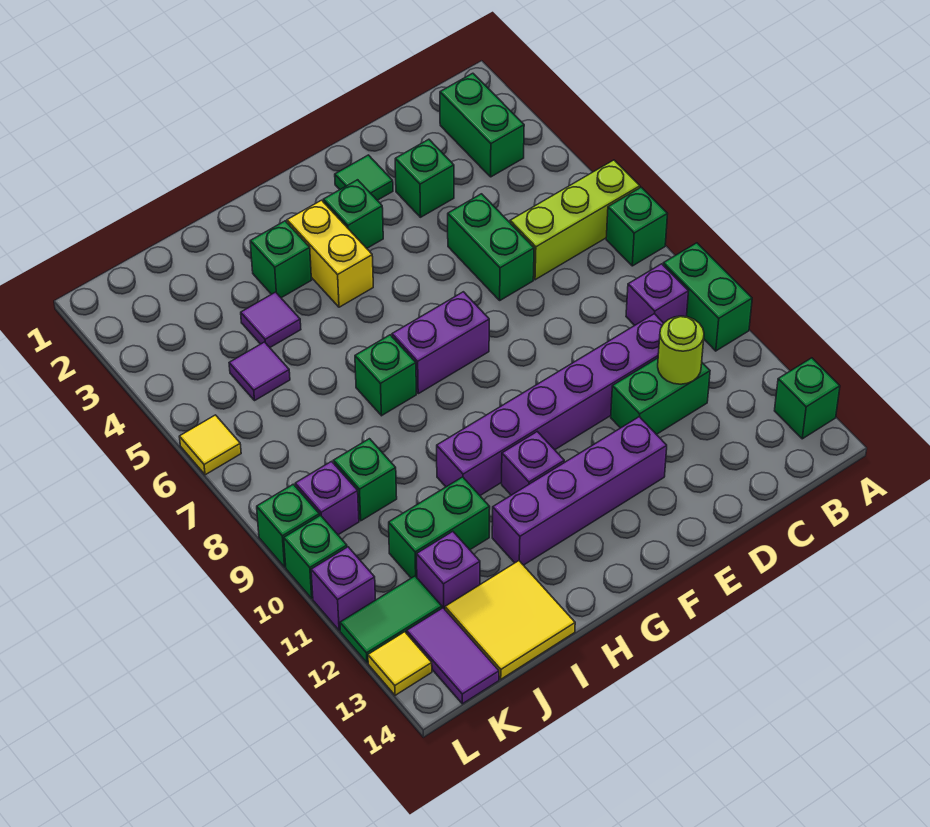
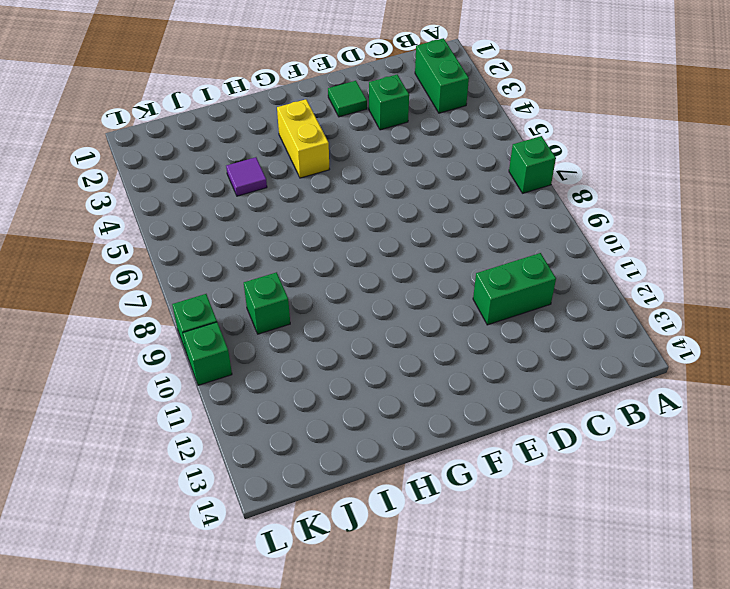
none -> lime 1x3 brick [510,160,640,280]
none -> green 1x2 brick [663,243,752,351]
none -> green 1x1 brick [775,358,840,439]
none -> purple 1x1 brick [626,264,688,325]

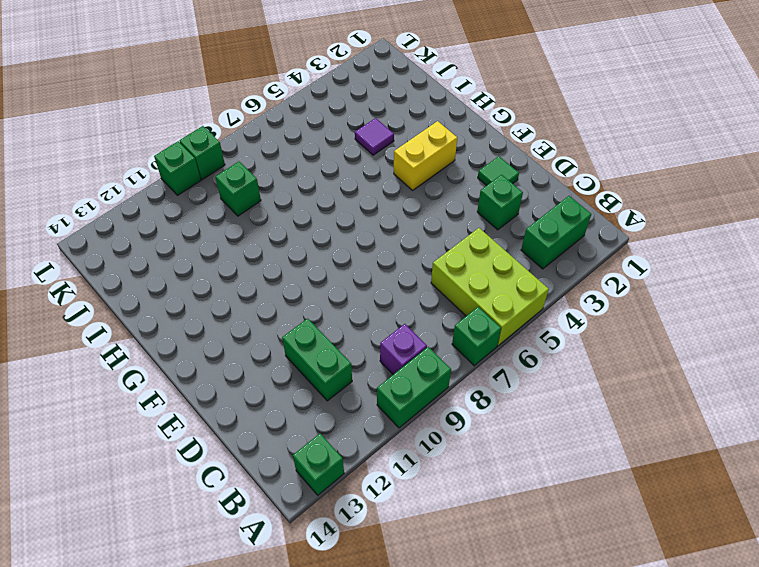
lime 2x3 brick [431,228,549,346] -> lime 1x3 brick [510,160,640,280]
none -> purple 1x6 brick [437,314,664,495]
none -> green 1x2 brick [448,194,534,300]
none -> purple 1x4 brick [492,417,667,565]
none -> green 1x1 brick [323,180,383,248]

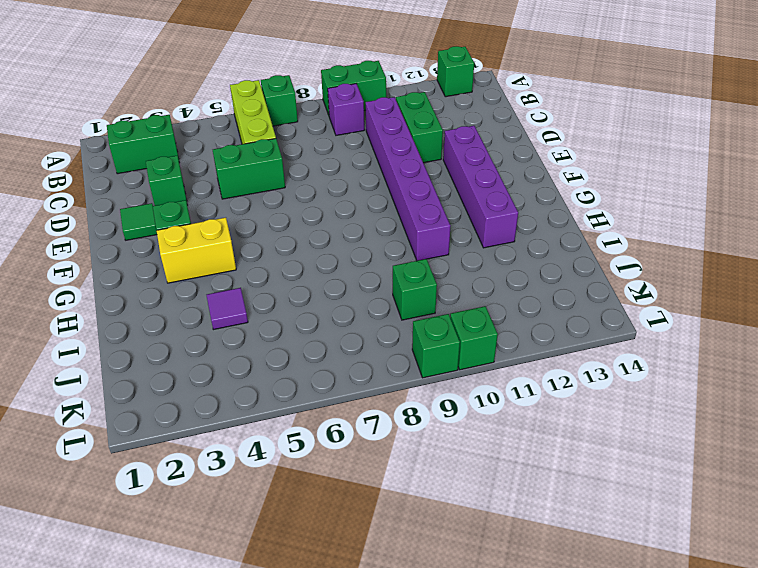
none -> purple 1x2 brick [392,292,489,394]
none -> purple 1x1 brick [502,432,564,495]
none -> green 1x1 brick [250,221,311,298]
none -> green 1x1 brick [355,335,416,416]

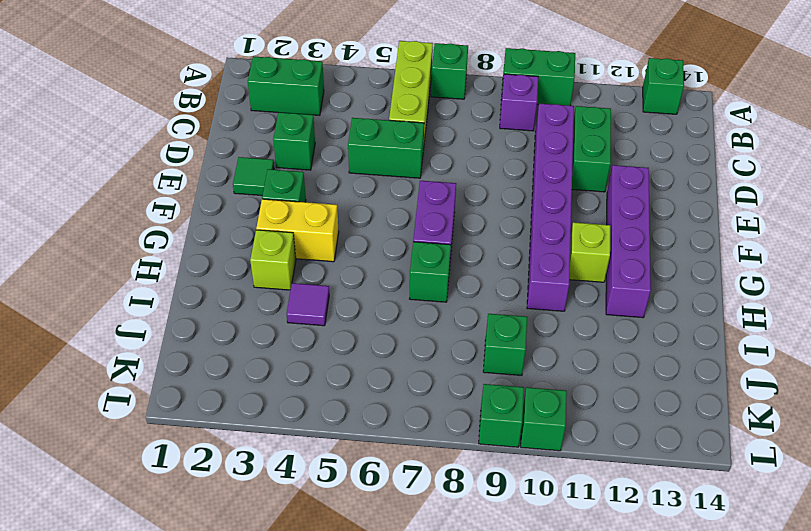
lime 1x1 brick [570,222,610,282] -> purple 1x1 brick [502,432,564,495]
lime 1x1 brick [250,230,296,290] -> green 1x1 brick [250,221,311,298]
none -> green 1x2 brick [389,477,490,578]
none -> yellow 2x2 tile [445,561,575,679]
none -> purple 1x1 tile [229,342,290,400]
none -> purple 1x1 brick [417,531,480,609]

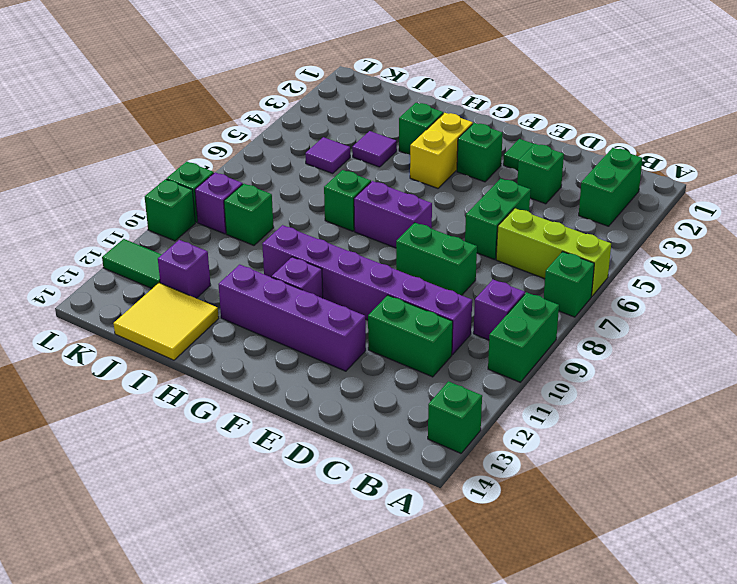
green 1x2 brick [396,223,477,295] -> green 1x2 brick moved to [389,477,490,578]
none -> purple 1x2 tile [407,608,499,704]
none -> yellow 1x1 tile [179,415,241,475]
none -> purple 1x1 brick [311,547,376,631]
none -> yellow 1x1 tile [368,632,432,695]

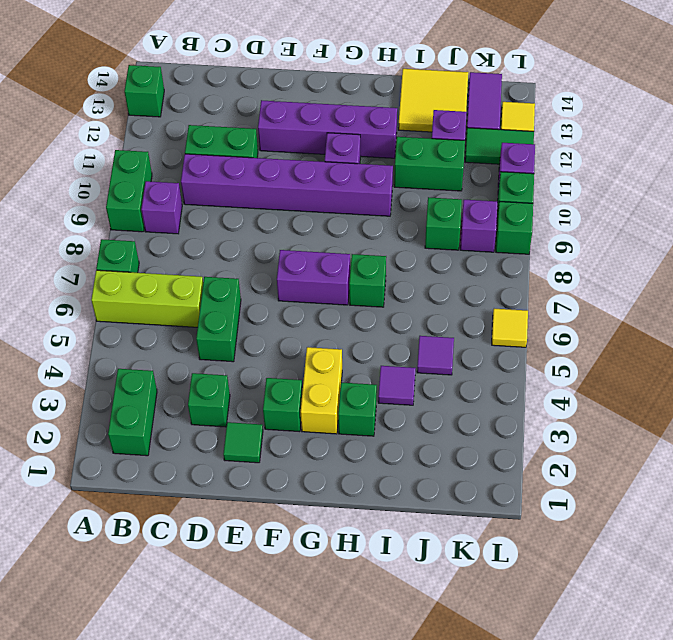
none -> lime 1x1 round brick [658,316,704,384]

